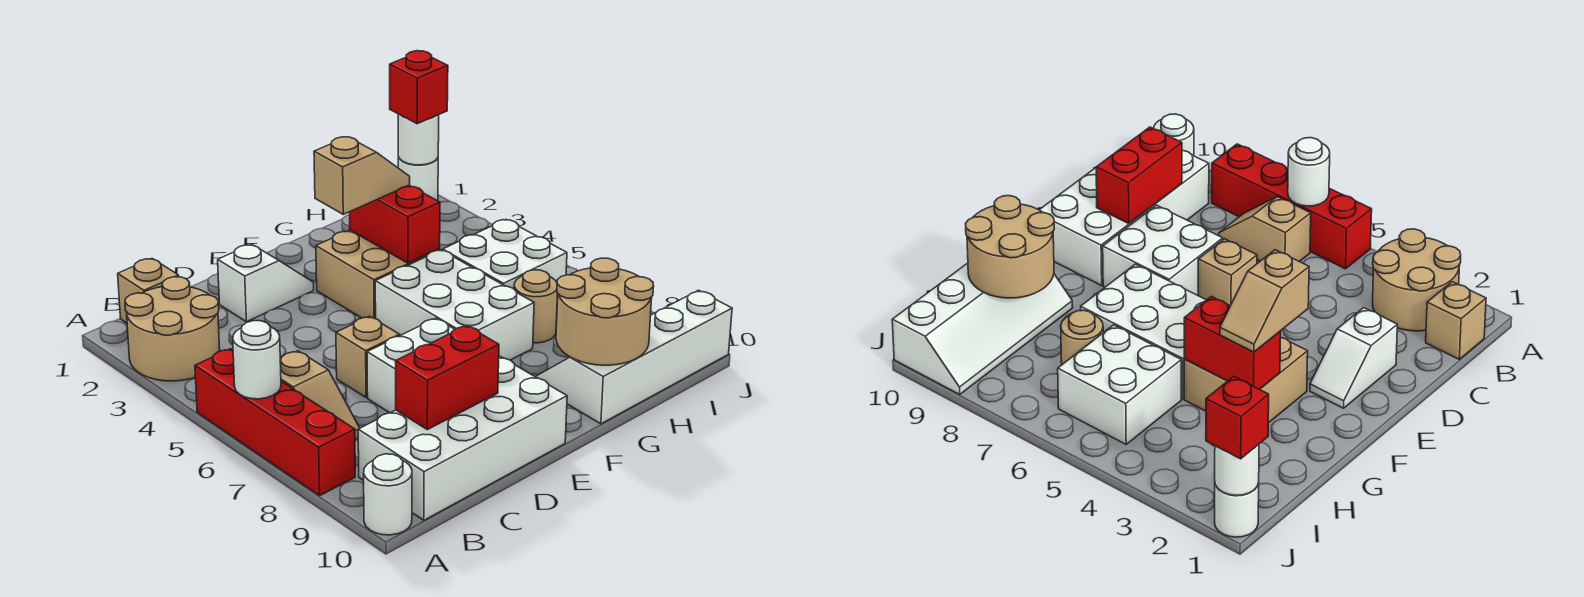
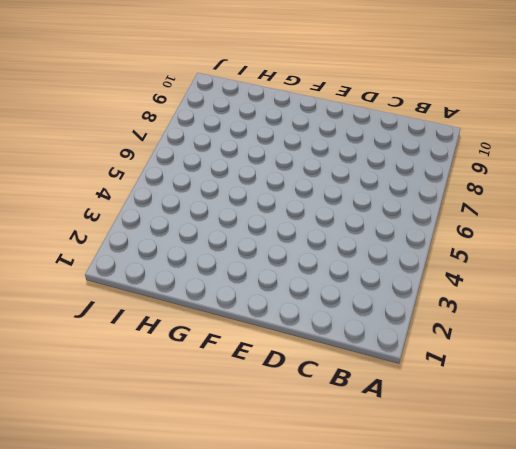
none -> tan 2x2 round brick [125,277,220,381]
none -> red 1x4 brick [195,349,355,496]
none -> white 1x1 round brick [364,454,412,535]

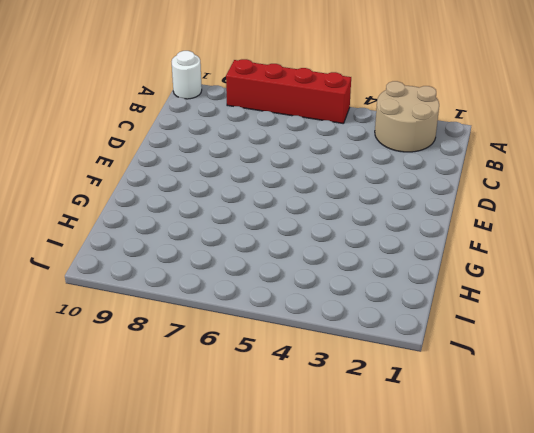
none -> tan 1x1 brick [118,259,179,323]
none -> tan 1x2 slope [280,351,360,439]
none -> white 2x4 brick [358,357,567,520]

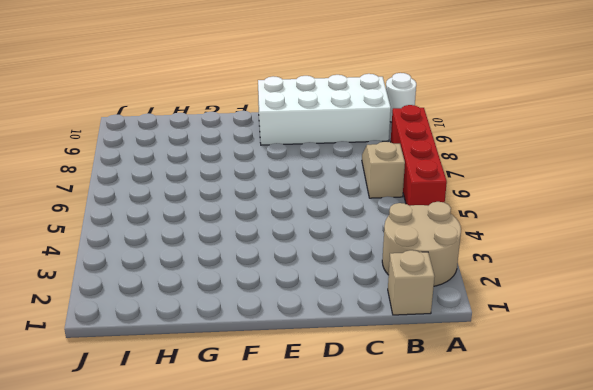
none -> white 1x2 slope [218,244,314,322]
none -> tan 1x1 brick [336,316,400,398]
none -> white 2x2 brick [367,318,455,413]

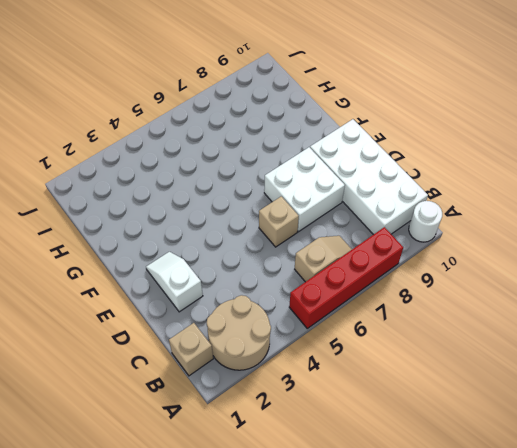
none -> tan 2x2 brick [316,230,440,319]
none -> white 2x3 brick [375,250,534,360]
none -> white 2x4 slope [536,290,732,424]

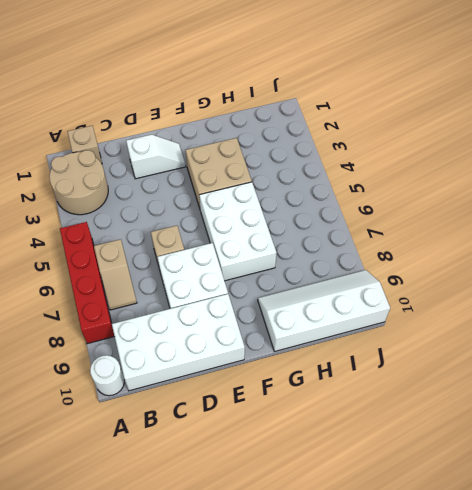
none -> white 2x2 brick [443,220,567,300]
none -> tan 1x1 round brick [514,270,558,343]
none -> white 1x1 round brick [398,157,438,201]

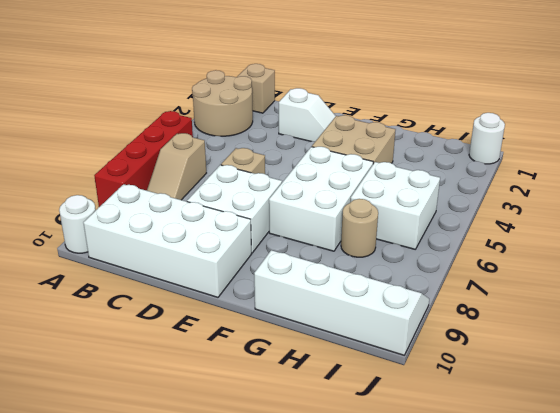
none -> white 1x1 round brick [233,321,281,399]
none -> red 1x2 brick [396,326,499,430]
none -> red 1x2 brick [350,185,440,263]

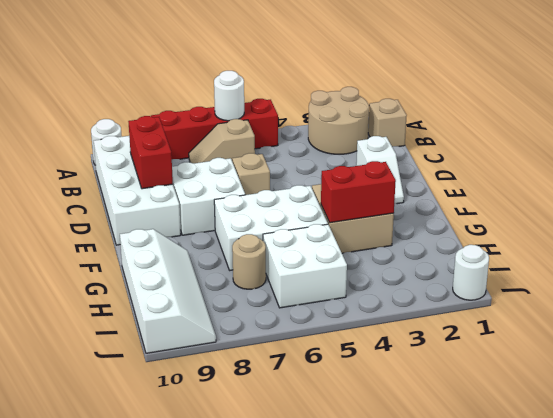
none -> tan 2x2 round brick [556,258,654,365]
none -> white 1x1 round brick [398,114,439,165]
none -> tan 1x2 slope [314,137,410,214]

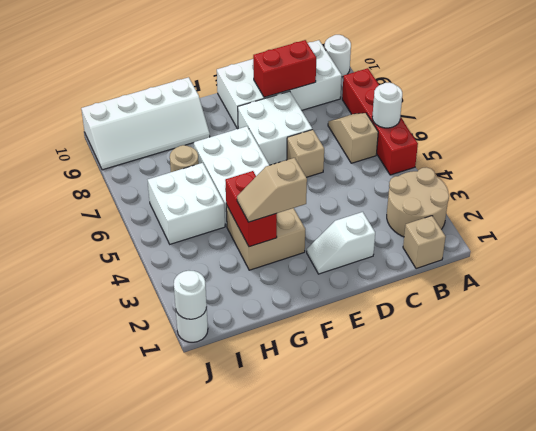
none -> tan 2x2 round brick [556,258,654,365]
none -> red 1x1 brick [390,51,448,124]

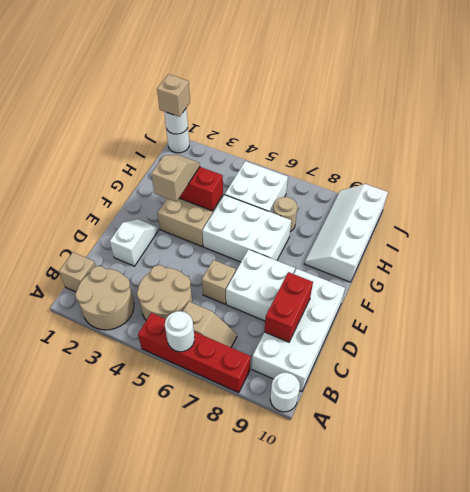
tan 2x2 round brick [137,265,192,320] -> tan 2x2 round brick moved to [556,258,654,365]
tan 1x1 brick [157,74,190,117] -> red 1x1 brick [390,51,448,124]

